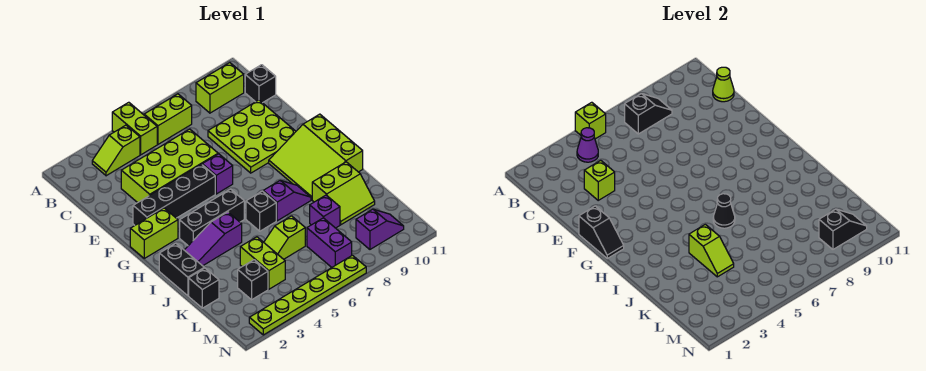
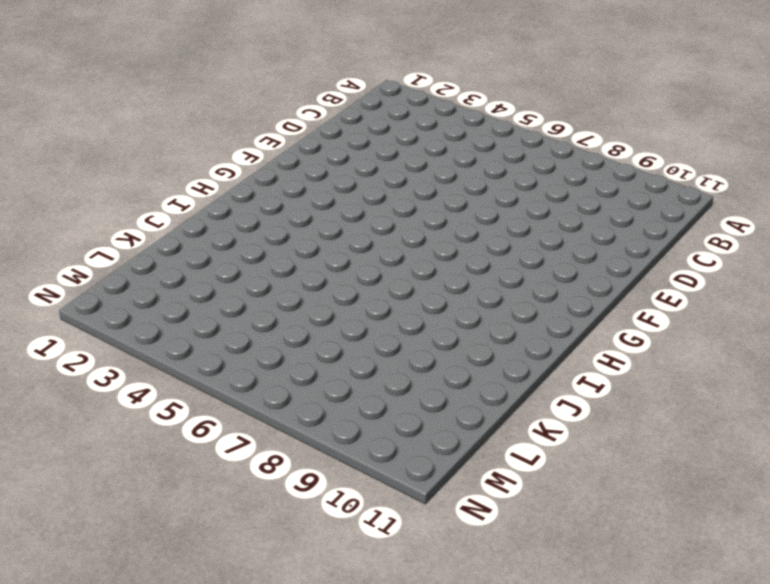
none -> lime 1x2 brick [112,102,157,155]
none -> lime 1x2 slope [92,125,140,176]
none -> lime 1x2 brick [144,94,192,144]
none -> lime 1x2 brick [196,63,244,113]

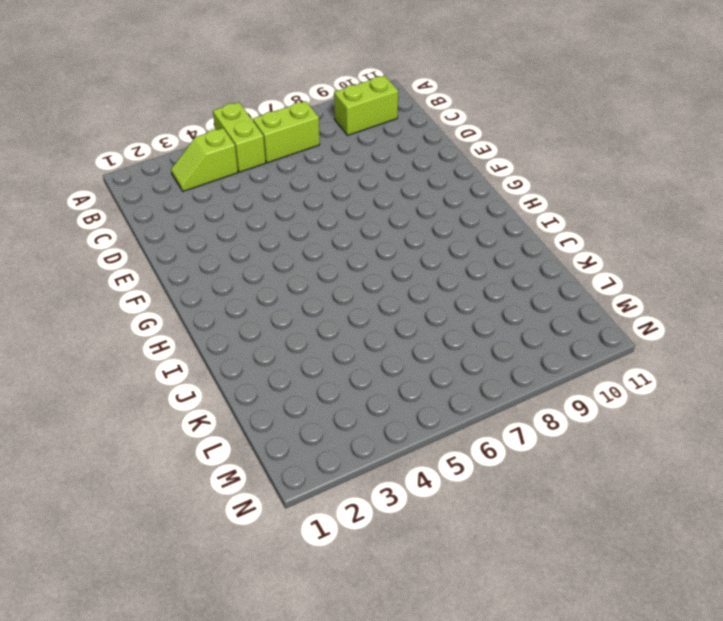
none -> black 1x1 brick [245,65,276,103]
none -> lime 2x4 brick [121,129,218,203]
none -> lime 3x3 plate [208,100,296,173]
none -> black 1x4 brick [133,164,215,225]

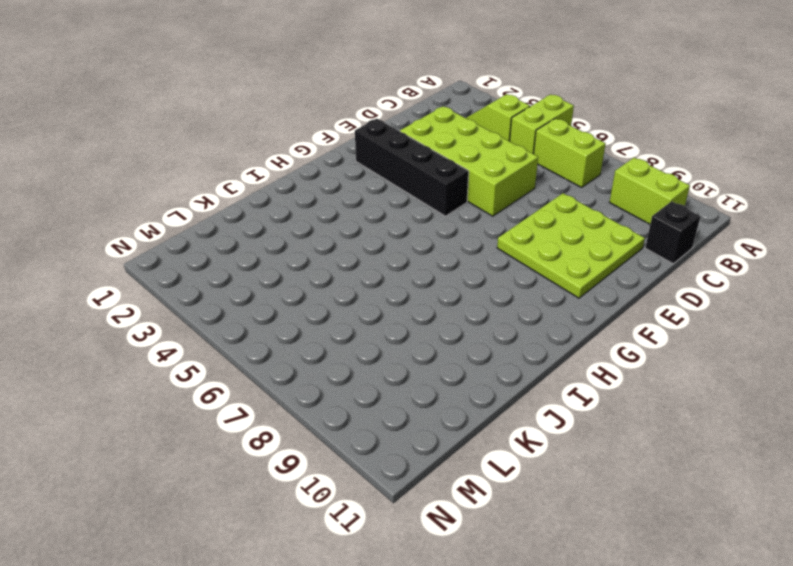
none -> purple 1x1 brick [202,154,233,194]
none -> lime 1x2 brick [130,208,178,258]
none -> lime 3x3 slope [269,114,363,200]
none -> black 1x3 brick [180,189,244,246]

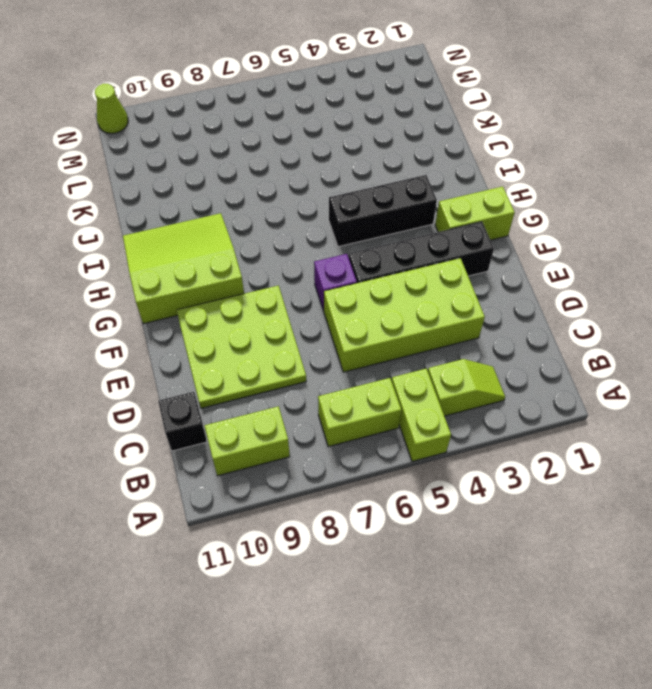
lime 3x3 slope [123,213,244,324] -> lime 3x3 slope turned to [269,114,363,200]
lime 1x1 cone [95,84,128,133] -> lime 1x1 cone moved to [713,67,734,102]
none -> black 1x2 brick [159,243,204,296]
none -> purple 1x3 slope [185,212,242,266]
none -> black 1x1 brick [246,191,276,231]
none -> purple 1x2 slope [263,181,311,221]

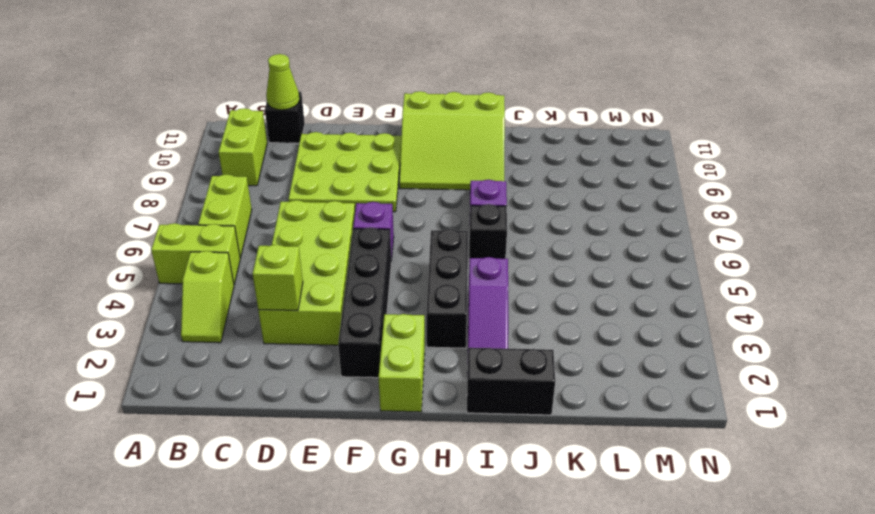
none -> lime 2x2 slope [312,162,375,225]
none -> black 1x1 brick [189,268,219,308]
none -> lime 1x2 brick [240,237,285,289]
none -> lime 1x2 slope [264,216,305,259]

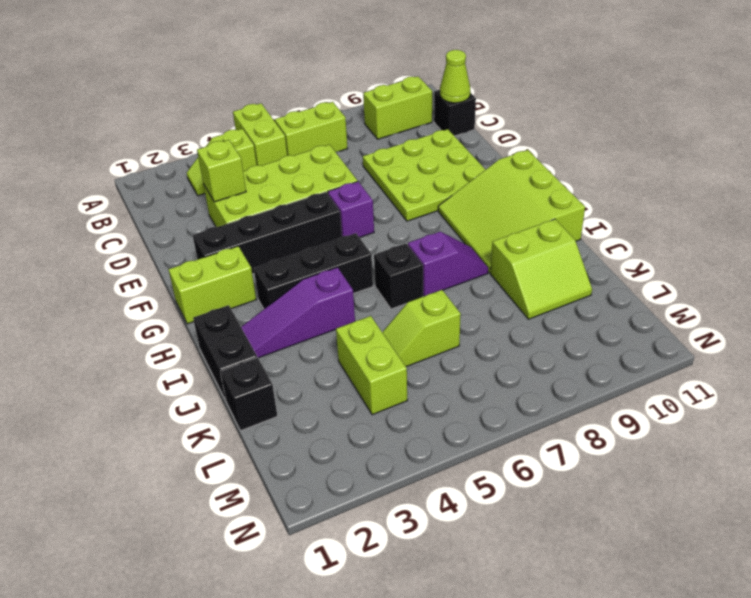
none -> purple 1x1 brick [310,195,340,228]
none -> black 1x1 brick [238,260,268,300]
none -> purple 1x2 brick [307,218,352,267]
none -> purple 1x2 slope [356,209,404,249]

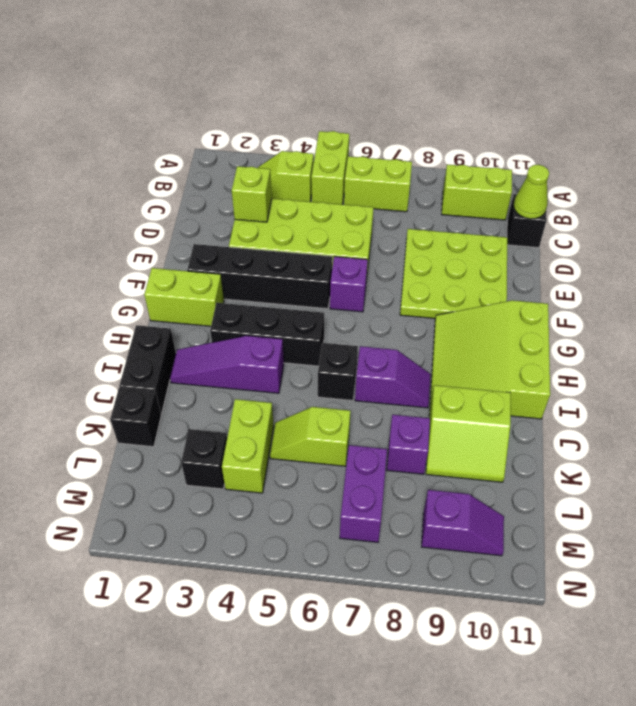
none -> lime 1x6 plate [249,255,366,335]
none -> lime 1x1 brick [575,102,606,139]
none -> purple 1x1 cone [577,128,598,162]
none -> black 1x2 slope [625,94,672,134]

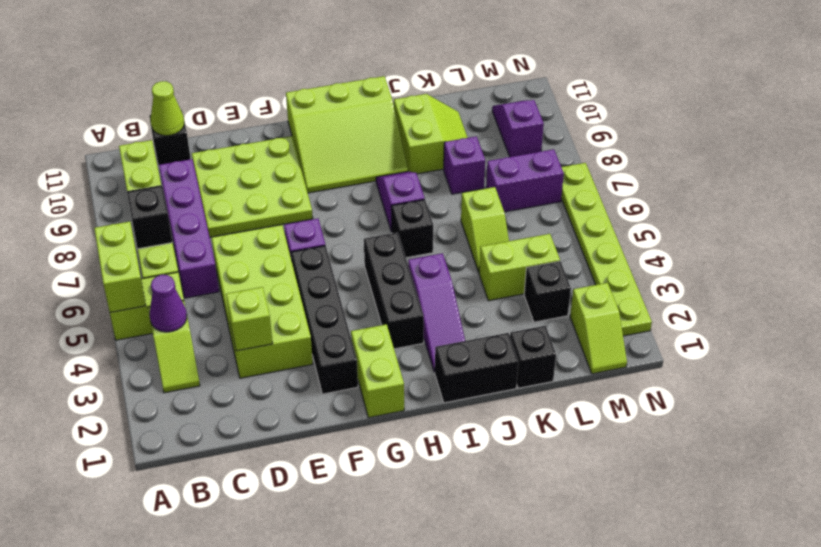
lime 1x2 brick [94,222,146,312] -> lime 1x1 brick [575,102,606,139]
purple 1x4 brick [159,159,219,298] -> none
lime 1x2 slope [570,283,627,374] -> lime 1x2 slope turned to [689,224,734,277]
none -> black 1x2 slope [579,206,624,258]
none -> black 1x1 cone [713,194,735,228]
none -> black 1x2 slope [819,209,867,249]

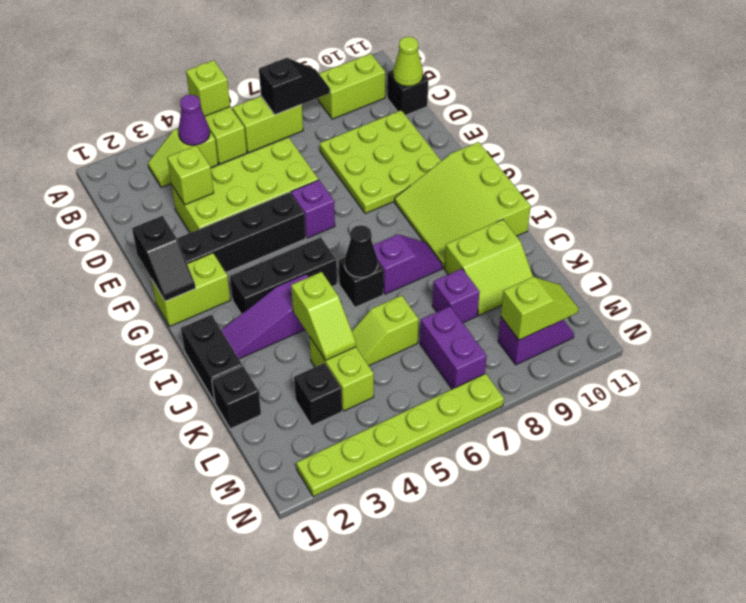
lime 1x2 slope [501,277,579,340] -> black 1x2 slope [819,209,867,249]

